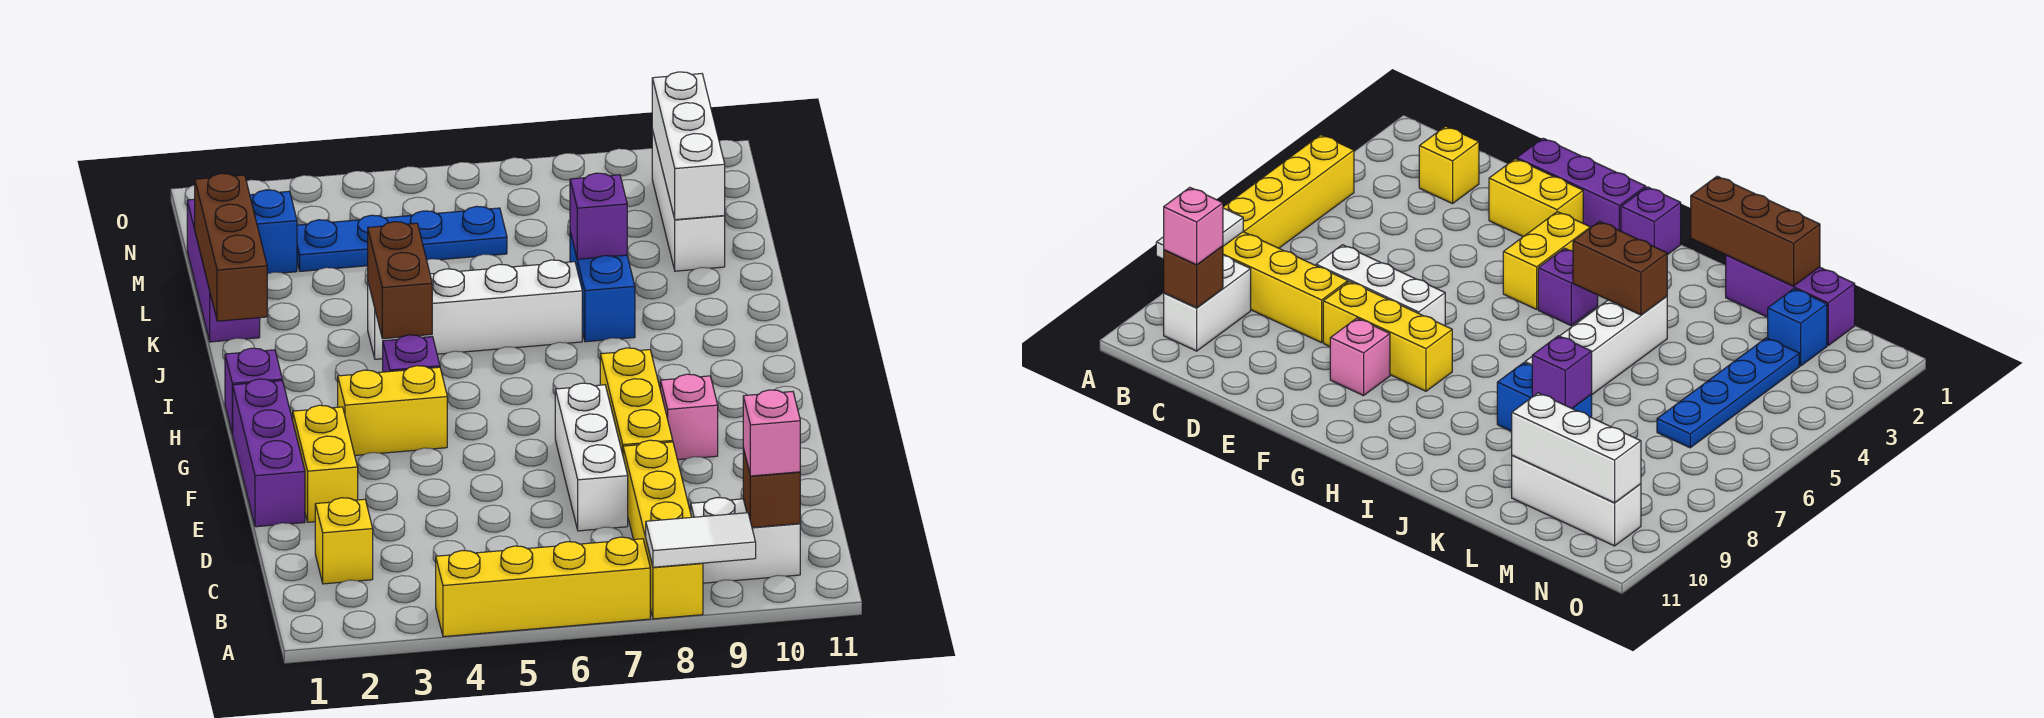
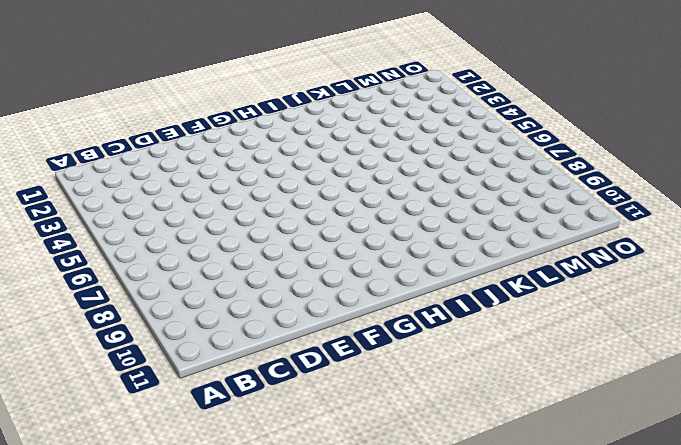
none -> yellow 1x4 brick [436,537,650,637]
none -> yellow 1x4 brick [623,440,703,619]
none -> white 1x2 brick [691,498,800,583]

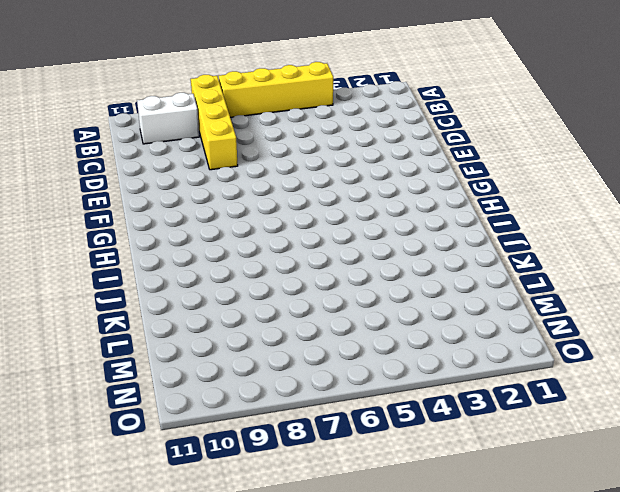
none -> yellow 1x1 brick [315,498,373,584]
none -> white 1x3 brick [555,383,628,531]
none -> purple 1x3 brick [233,379,305,527]

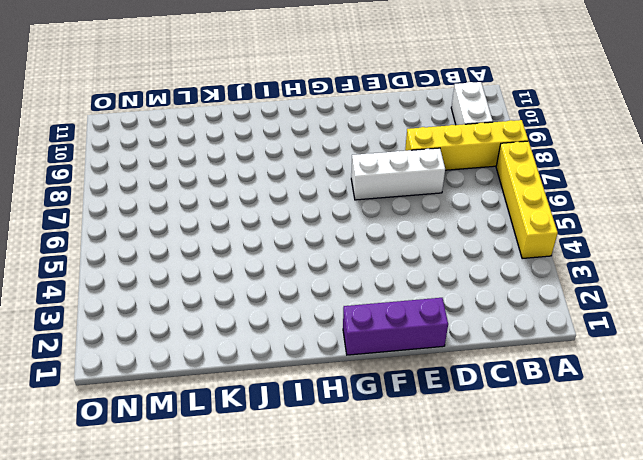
none -> yellow 1x1 brick [315,498,373,584]
none -> yellow 1x2 brick [293,405,358,522]
none -> yellow 1x3 brick [600,348,673,454]

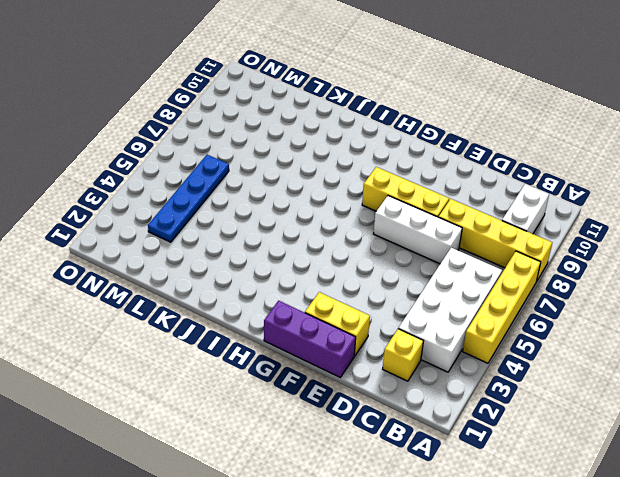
white 2x4 brick [398,248,502,372] -> none
none -> pink 1x1 brick [660,374,718,460]
none -> yellow 1x2 brick [338,366,447,455]
none -> purple 1x1 brick [225,348,282,434]

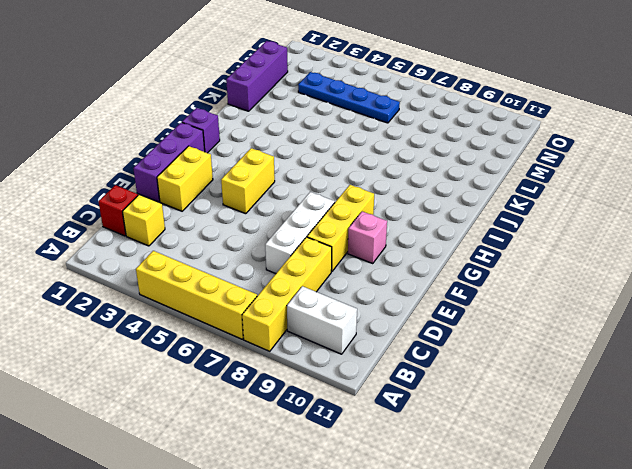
red 1x1 brick [99,185,138,236] -> none
yellow 1x2 brick [221,148,275,214] -> yellow 1x2 brick turned to [338,366,447,455]
none -> purple 1x1 brick [383,335,440,372]
none -> white 1x4 brick [368,260,582,359]
none -> blue 1x2 brick [570,232,635,342]

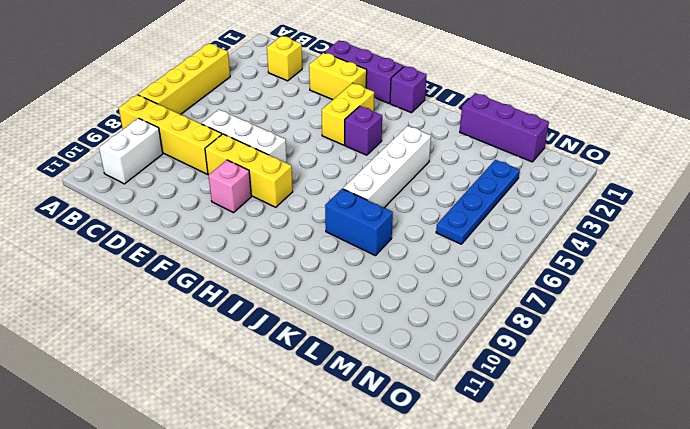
none -> white 1x3 brick [652,130,725,271]
none -> blue 1x1 brick [250,190,297,274]
none -> white 1x2 tile [646,513,756,567]

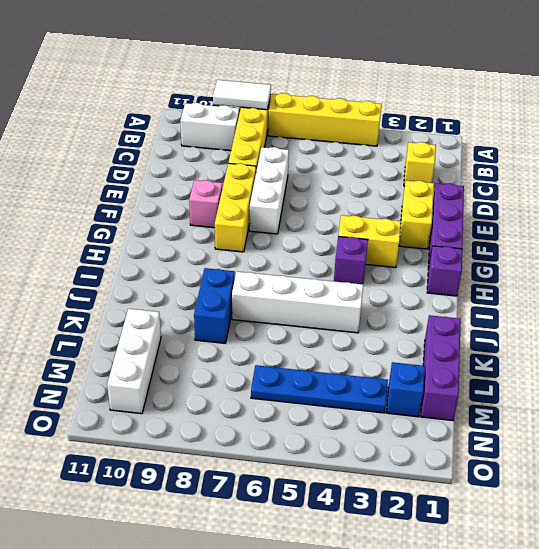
none -> brown 1x1 brick [743,449,800,527]
none -> brown 1x2 brick [368,222,432,339]
none -> brown 1x3 brick [195,173,267,321]

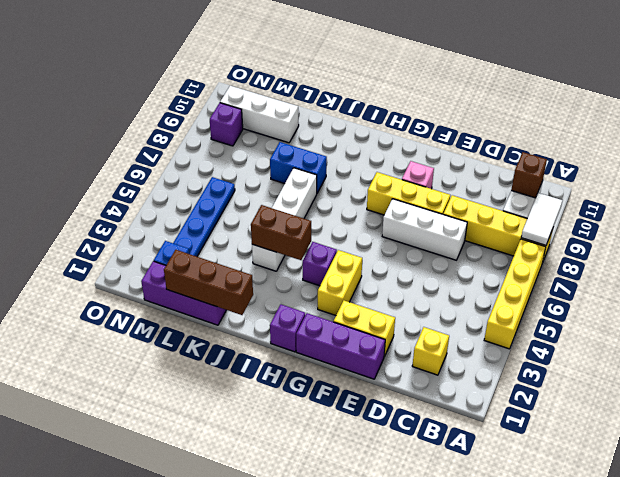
purple 1x1 brick [210,103,243,146] -> purple 1x1 brick moved to [570,173,627,259]
none -> white 1x3 brick [652,72,725,220]
none -> pink 1x1 brick [743,390,800,476]

